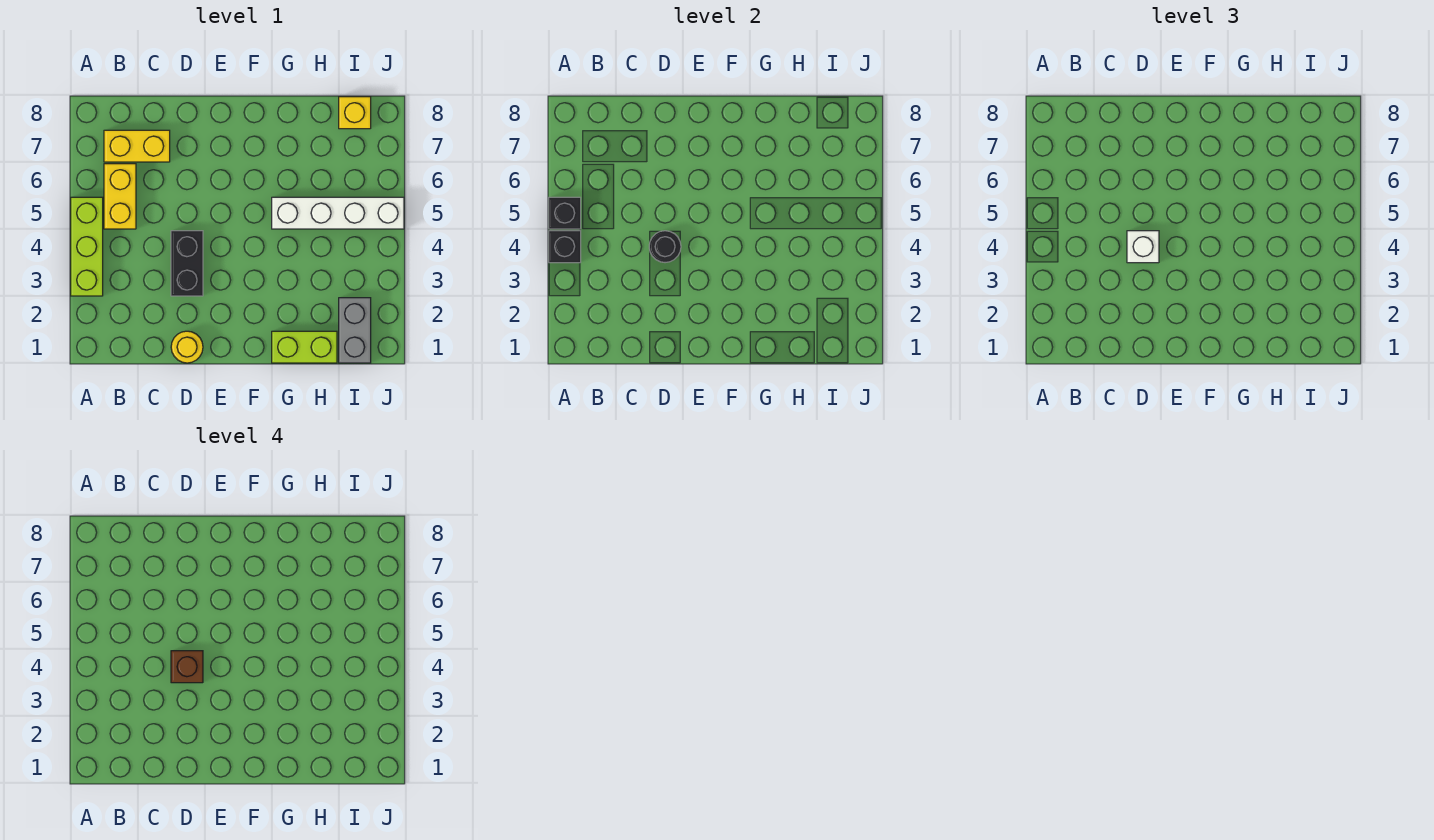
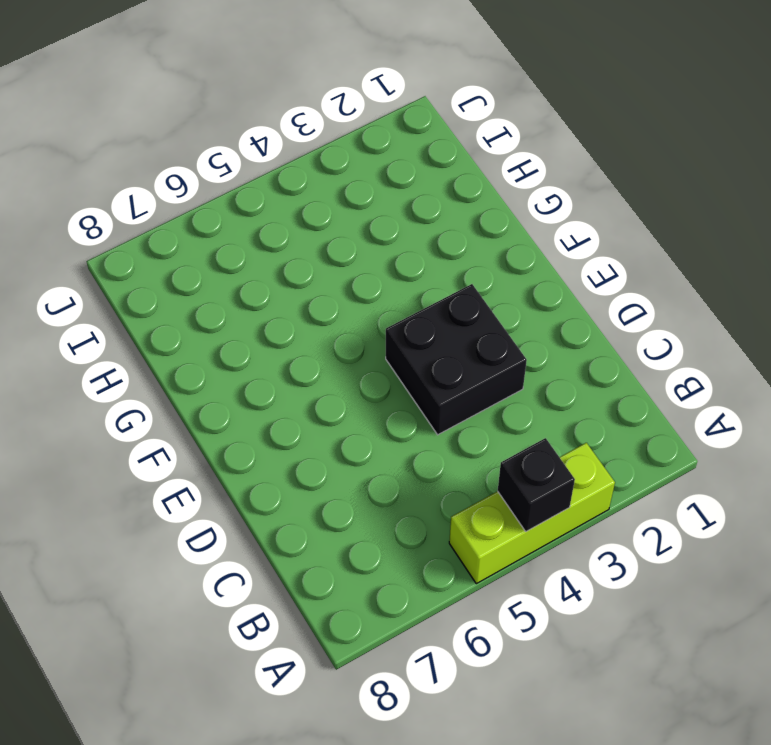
black 2x2 brick [386,284,527,435] -> black 1x2 brick [171,231,203,296]
none -> yellow 1x2 brick [104,164,136,229]
none -> yellow 1x2 brick [104,130,170,162]
none -> yellow 1x1 round brick [171,331,203,363]

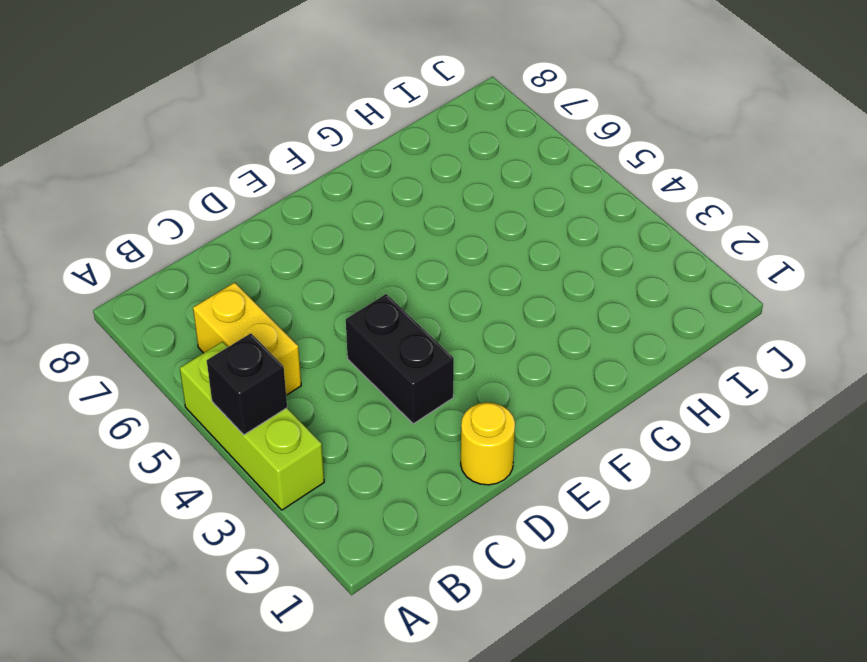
none -> yellow 1x2 brick [104,130,170,162]
none -> lime 1x2 brick [272,331,337,363]
none -> white 1x4 brick [272,197,404,229]

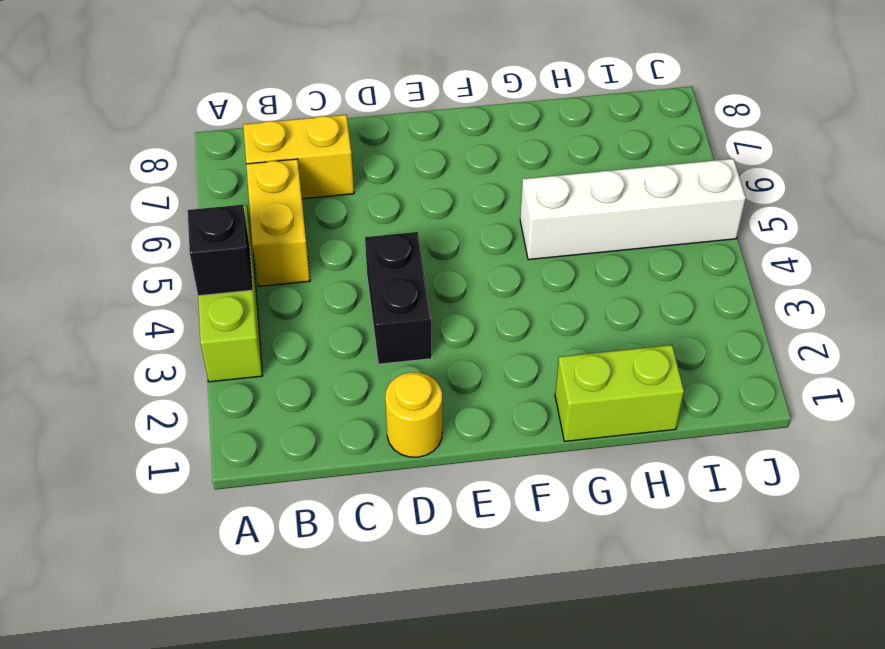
none -> grey 1x2 brick [339,298,371,363]
none -> yellow 1x1 brick [339,97,371,129]
none -> black 1x1 brick [549,197,581,229]

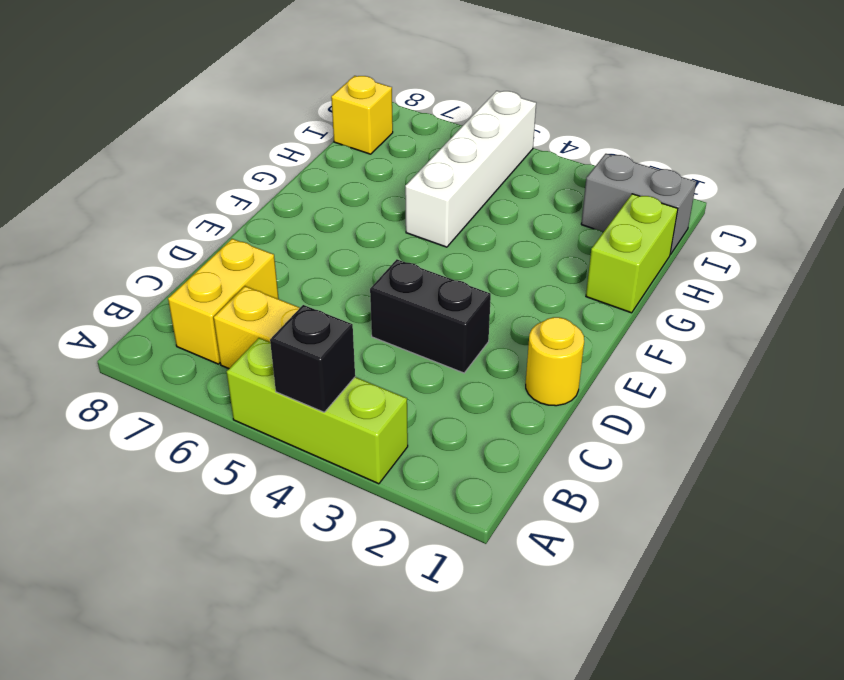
none -> black 1x1 brick [549,197,581,229]
none -> black 1x1 round brick [649,231,681,263]
none -> white 1x1 brick [1127,231,1159,263]

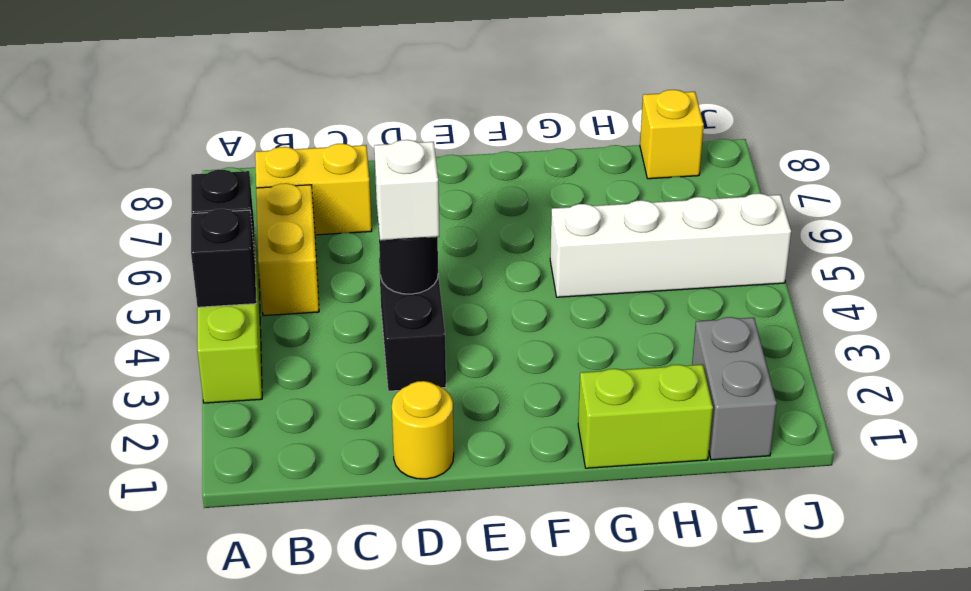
none -> brown 1x1 brick [171,651,203,683]

